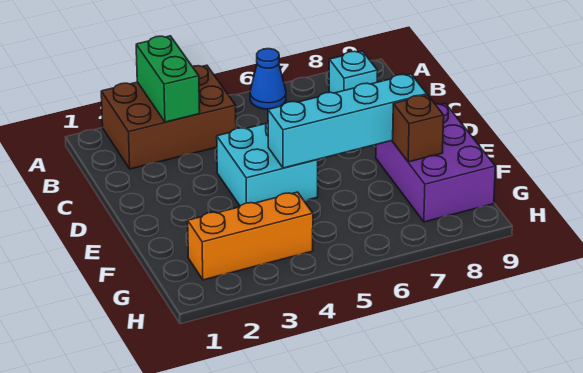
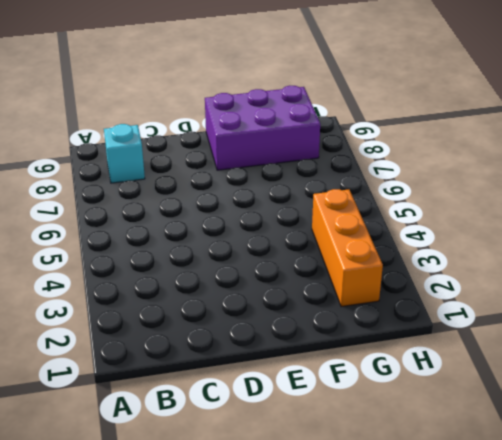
none -> brown 2x3 brick [101,65,236,169]
none -> blue 1x1 cone [250,49,286,109]

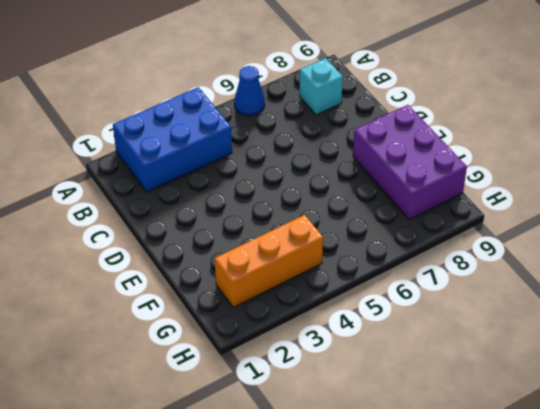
blue 2x3 brick [113,87,232,192] -> brown 2x3 brick [101,65,236,169]
none -> cyan 2x2 brick [217,122,318,206]
none -> green 1x2 brick [136,36,200,122]

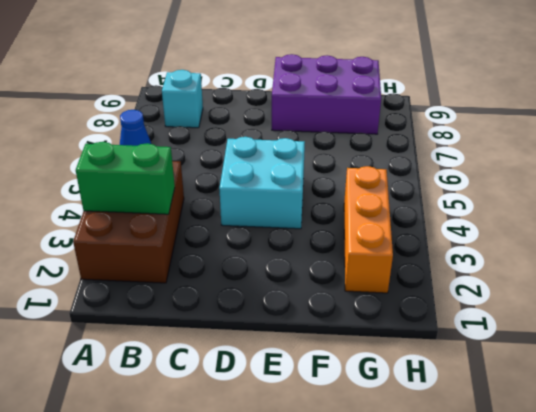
none -> cyan 1x4 brick [268,74,427,168]
none -> brown 1x1 brick [393,95,444,162]

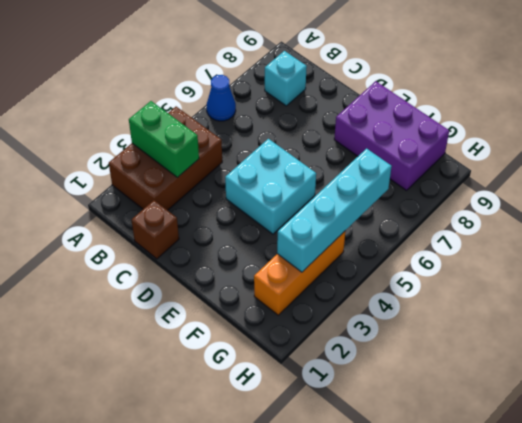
brown 1x1 brick [132,200,179,259] -> brown 1x1 brick moved to [393,95,444,162]
cyan 1x4 brick [277,149,392,272] -> cyan 1x4 brick moved to [268,74,427,168]

